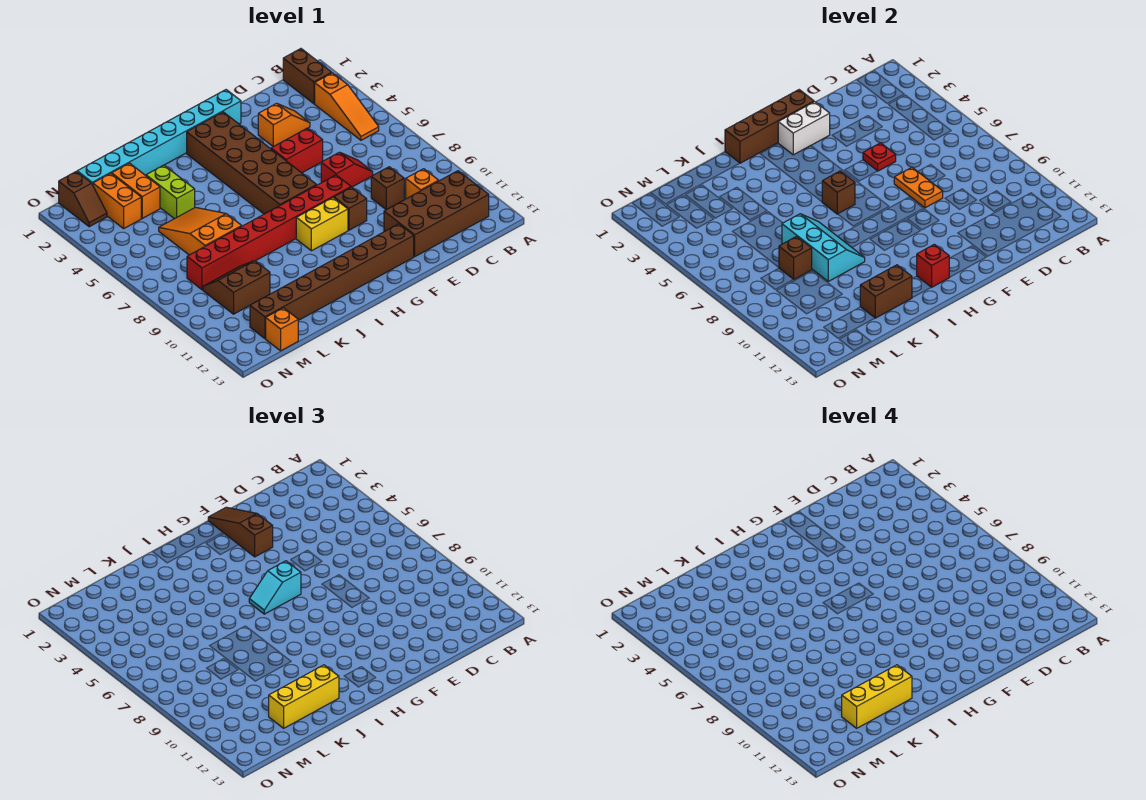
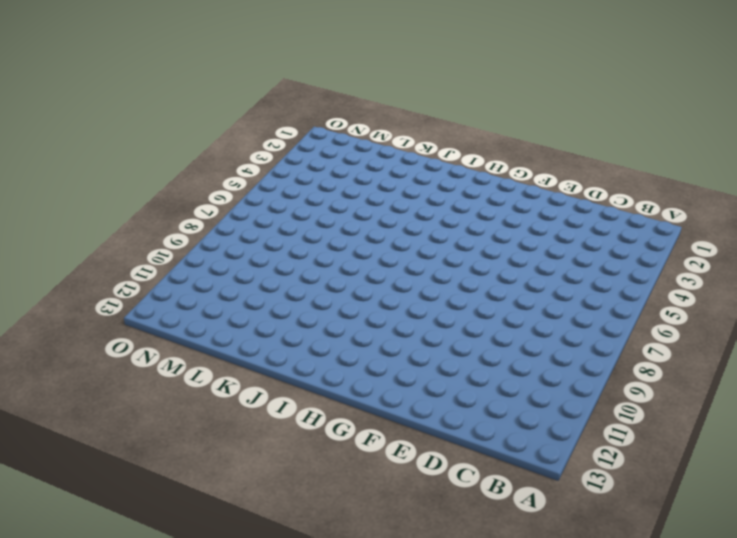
none -> brown 1x2 brick [283,49,332,104]
none -> orange 1x3 slope [315,73,379,140]
none -> brown 2x4 brick [384,171,489,256]
none -> orange 1x1 brick [406,169,439,199]

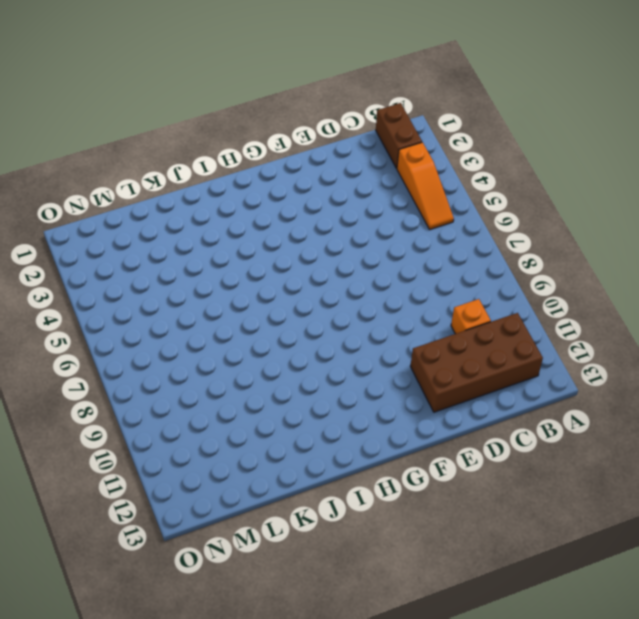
none -> orange 1x2 slope [258,103,310,147]
none -> red 1x2 slope [321,152,373,187]
none -> brown 1x1 brick [371,167,404,210]
none -> red 1x2 brick [271,128,323,173]

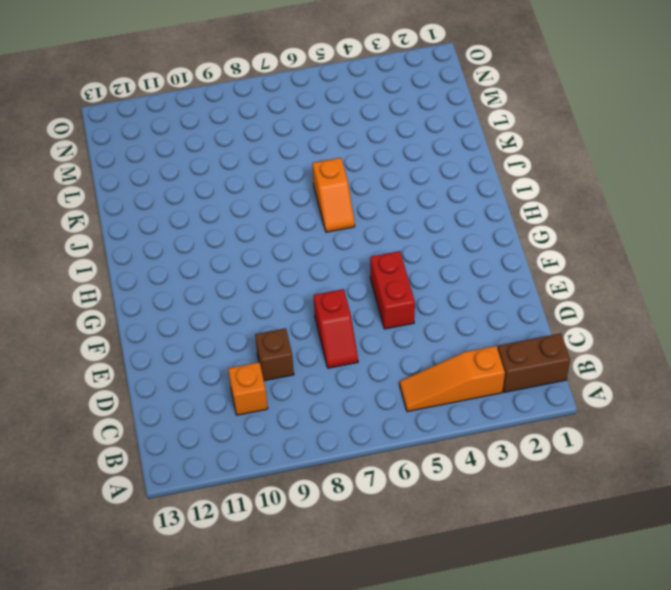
orange 1x2 slope [313,158,355,232] -> orange 1x2 slope moved to [258,103,310,147]
none -> brown 2x4 brick [384,171,489,256]
none -> cyan 1x8 brick [77,90,241,185]
none -> red 1x8 brick [187,175,351,290]
none -> brown 1x1 brick [334,187,367,230]

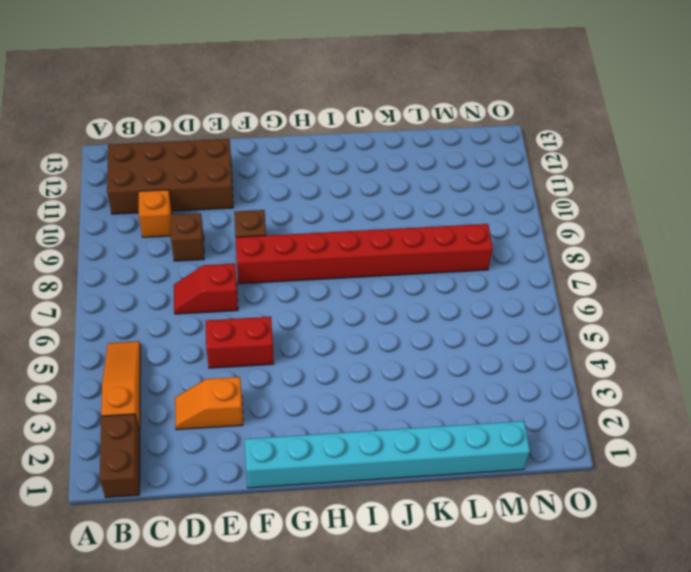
none -> brown 1x8 brick [250,224,414,339]
none -> brown 2x6 brick [187,112,317,214]
none -> yellow 1x2 brick [296,198,348,251]
none -> lime 1x2 brick [146,165,195,219]

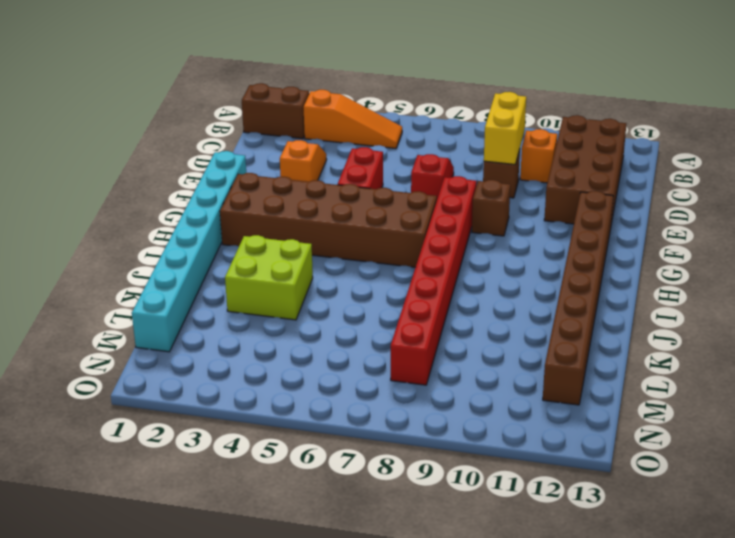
yellow 1x2 brick [484,92,526,165] -> yellow 1x2 brick moved to [296,198,348,251]
lime 2x2 brick [225,235,313,320] -> lime 1x2 brick [146,165,195,219]
none -> orange 2x3 slope [159,207,242,255]
none -> orange 1x2 brick [112,163,160,218]
none -> brown 2x2 slope [203,261,270,314]
none -> orange 1x2 brick [93,173,141,229]

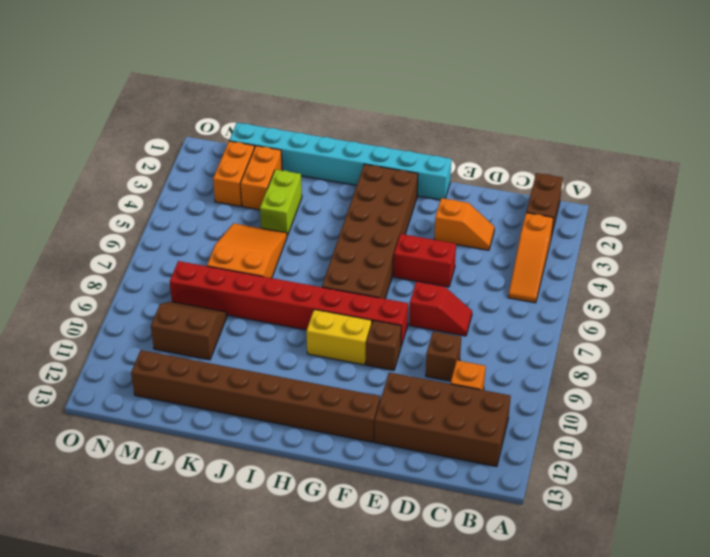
none -> orange 1x1 brick [266,308,298,351]
none -> brown 1x2 slope [59,171,107,227]
none -> red 1x1 plate [863,143,896,171]
none -> orange 1x2 plate [894,167,943,208]

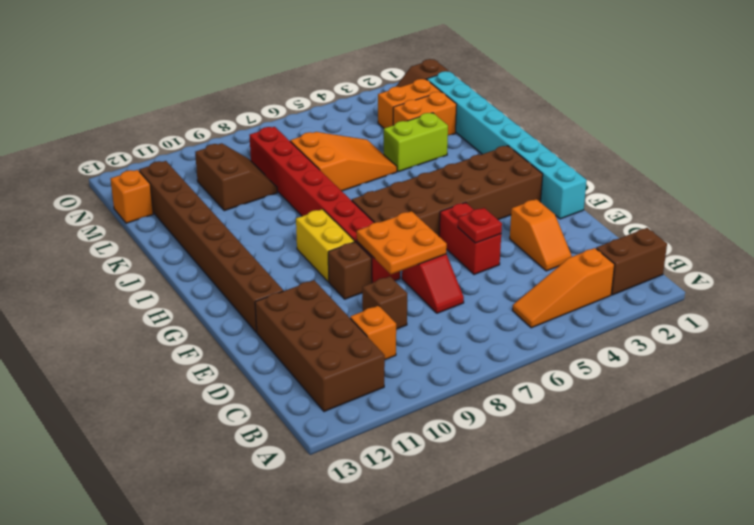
orange 2x2 plate [357,211,447,274] -> orange 1x2 plate [894,167,943,208]
none -> brown 1x4 brick [725,90,814,163]
none -> white 1x2 brick [778,102,830,155]
none -> brown 1x1 brick [822,171,855,214]
none -> red 1x1 brick [917,244,949,287]

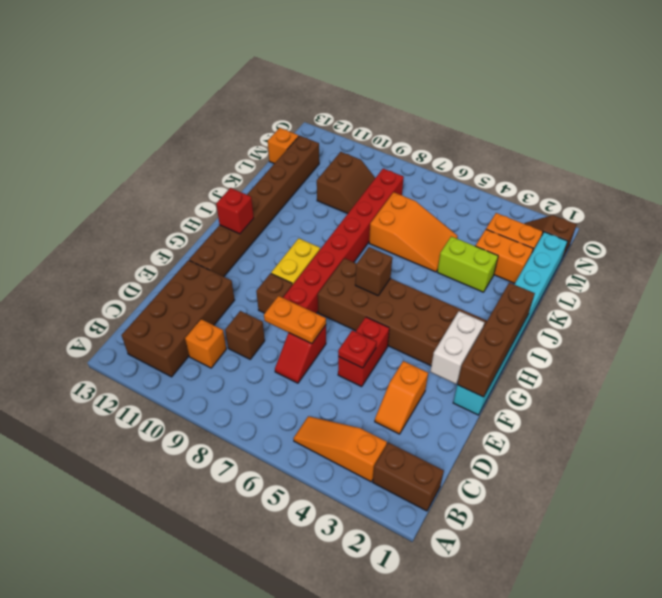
none -> cyan 2x3 slope [782,214,865,281]
none -> brown 1x2 brick [860,265,912,318]
none -> brown 1x1 brick [779,236,812,279]
none -> brown 1x3 slope [208,507,273,557]

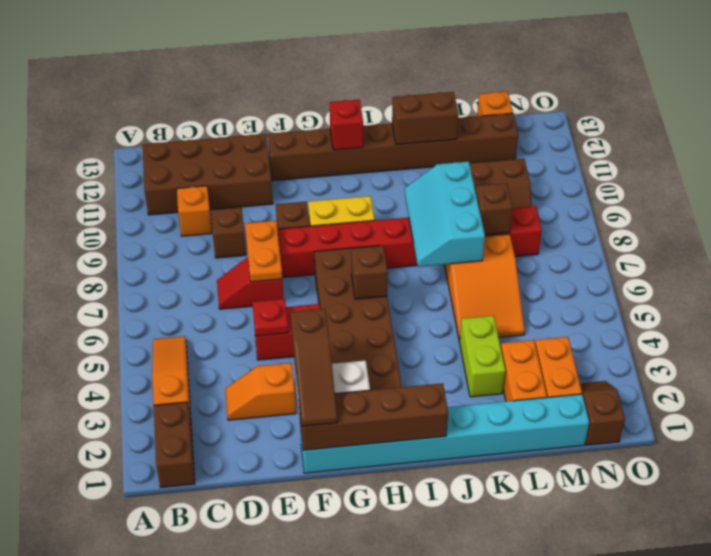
none -> cyan 1x2 slope [249,561,301,614]
none -> yellow 1x3 brick [269,665,339,728]
none -> yellow 1x3 brick [842,665,912,728]

